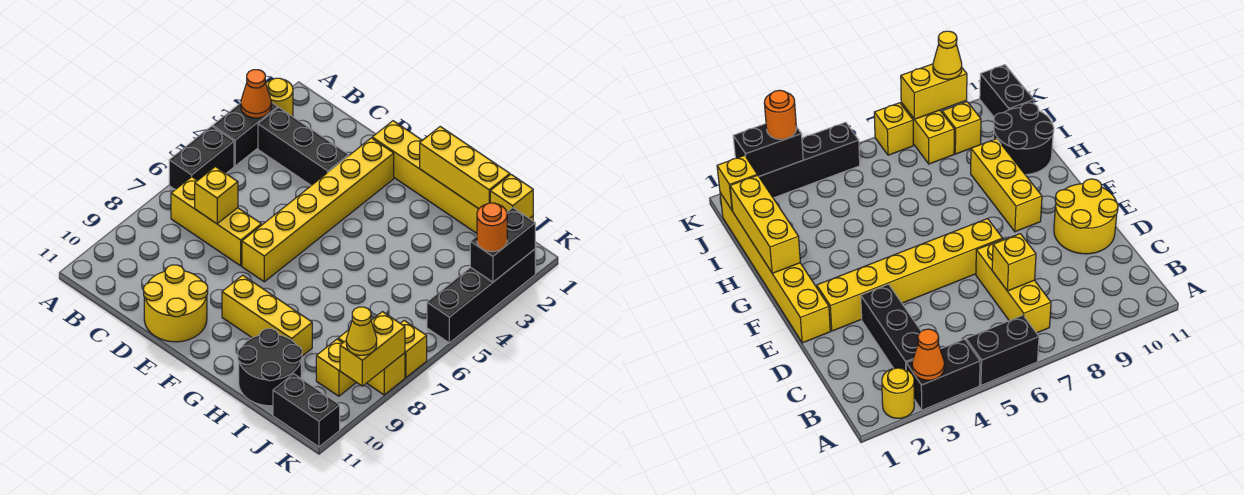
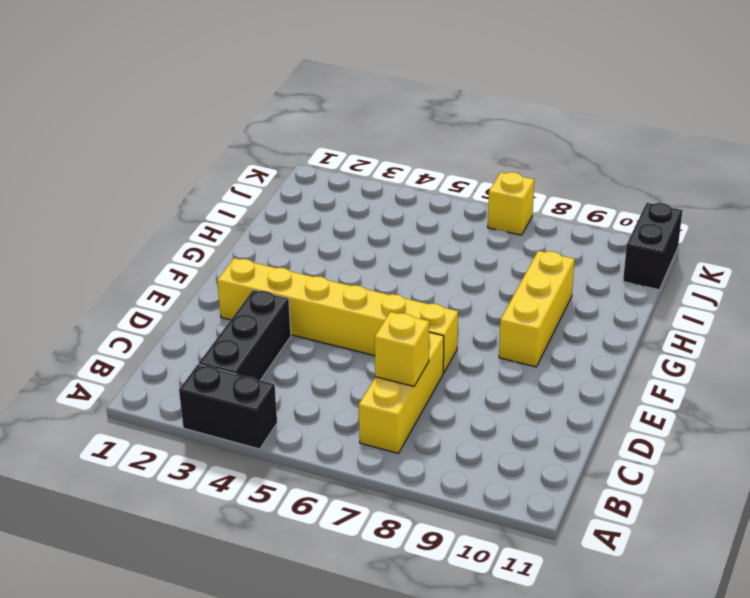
none -> yellow 1x1 round brick [266,78,293,117]
none -> black 1x2 brick [169,126,234,190]
none -> yellow 2x2 round brick [144,265,208,342]

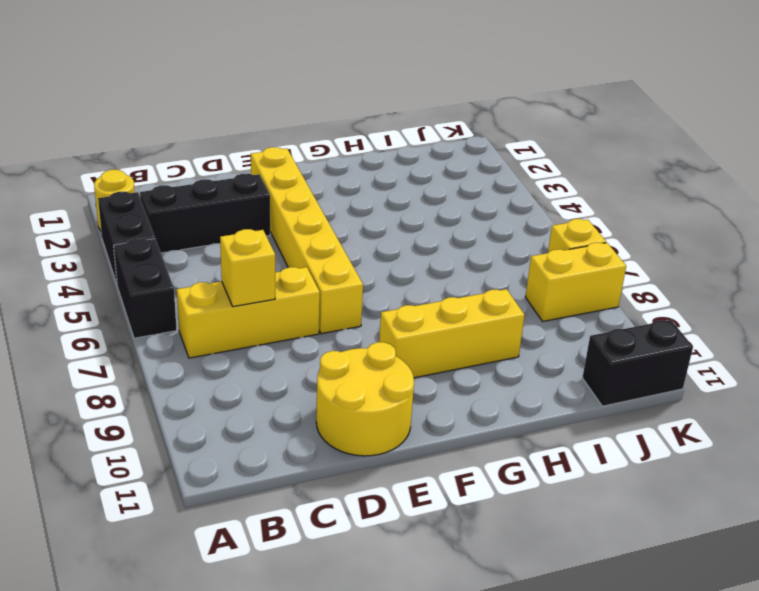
none -> yellow 1x6 brick [372,121,533,233]
none -> black 2x2 round brick [238,329,302,406]
none -> yellow 1x1 brick [316,339,356,396]

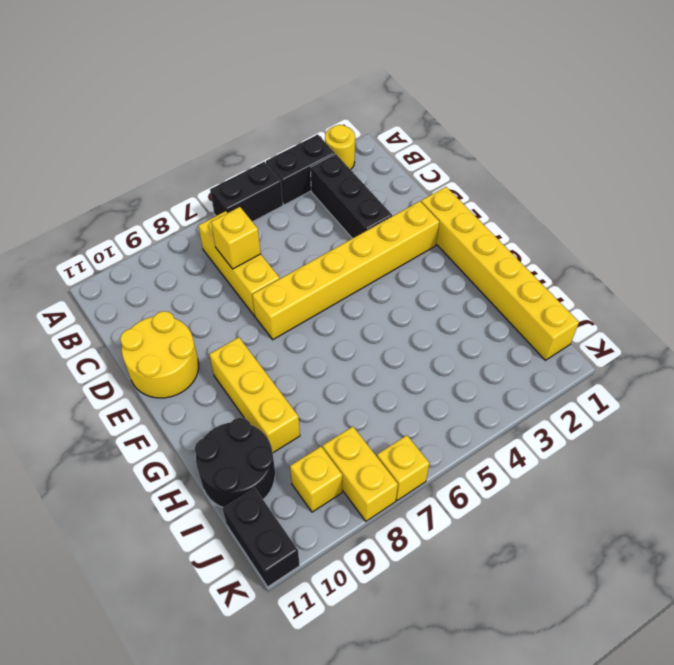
none -> black 1x4 brick [427,249,535,343]
none -> orange 1x1 cone [241,70,271,118]
none -> yellow 1x3 brick [420,127,510,209]

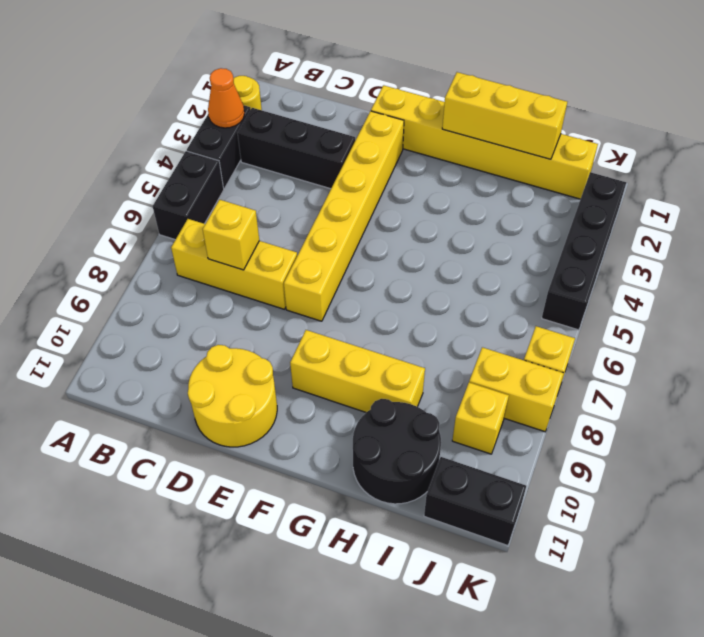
none -> yellow 1x1 brick [490,175,533,219]
none -> black 1x2 brick [470,208,535,282]
none -> yellow 1x2 brick [340,312,405,386]

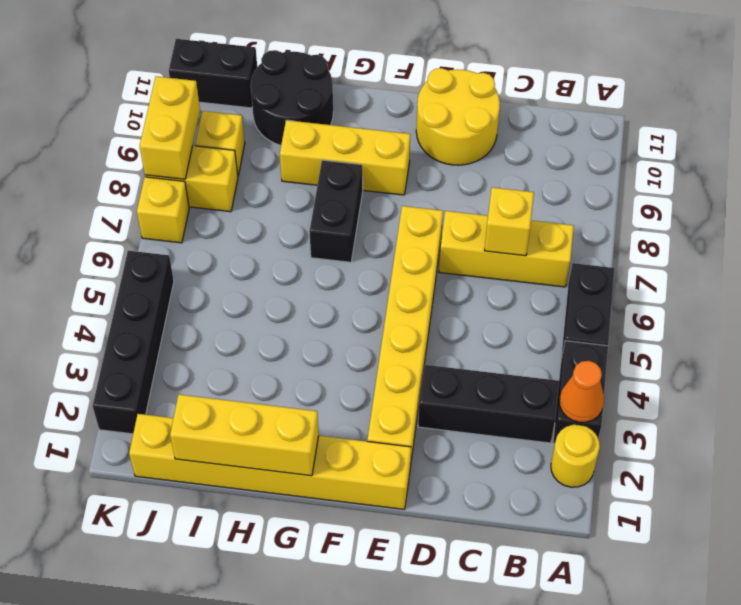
black 1x2 brick [309,160,363,262] -> black 1x2 brick moved to [470,208,535,282]
none -> yellow 1x1 brick [490,175,533,219]
none -> orange 1x1 round brick [477,203,507,252]
none -> yellow 1x1 cone [346,307,377,355]

